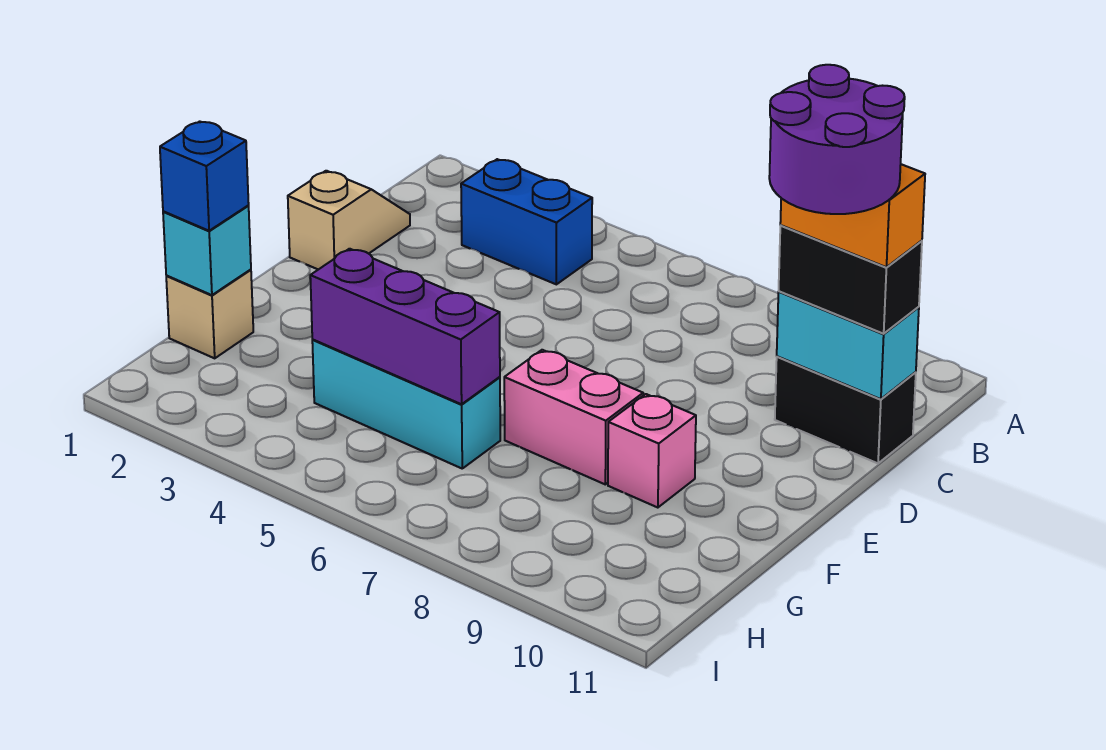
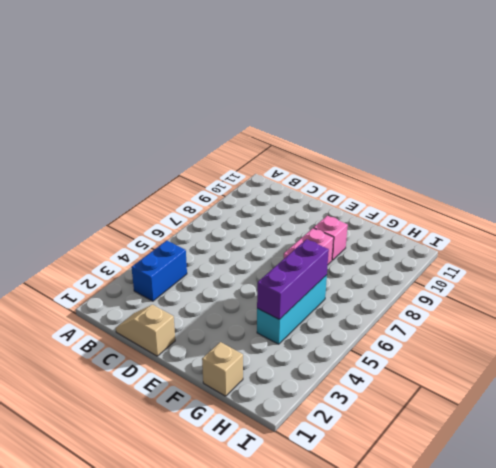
none -> black 1x2 brick [775,356,916,463]
none -> cyan 1x2 brick [777,291,919,399]
none -> cyan 1x1 brick [163,206,251,295]

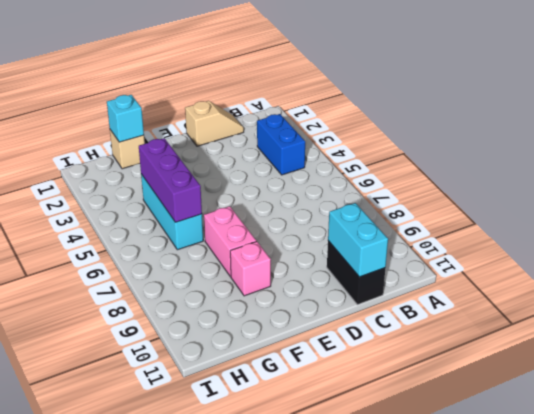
none -> black 1x2 brick [779,225,922,334]
none -> blue 1x1 brick [160,121,249,231]
none -> orange 1x2 brick [780,164,925,267]

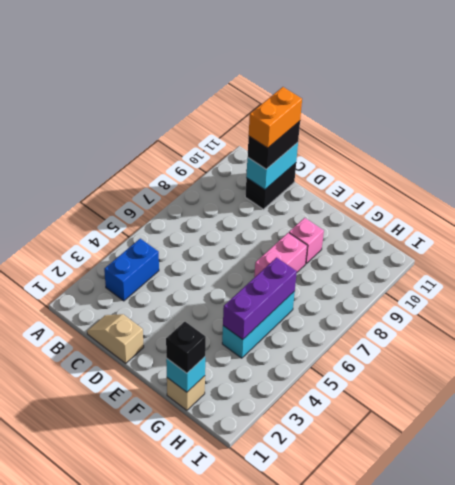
black 1x1 brick [166,322,206,373] -> blue 1x1 brick [160,121,249,231]
none -> purple 2x2 round brick [769,65,905,214]

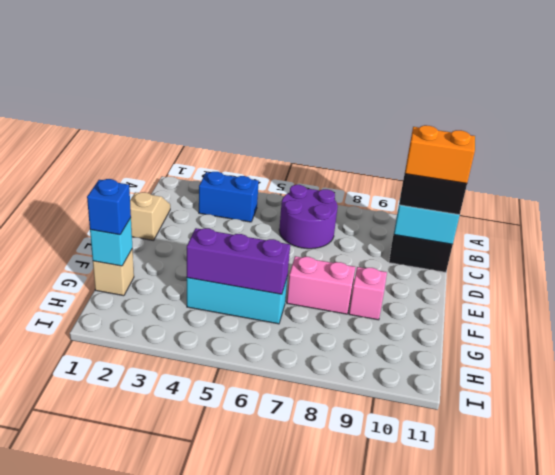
purple 2x2 round brick [279,185,338,249] -> purple 2x2 round brick moved to [769,65,905,214]

